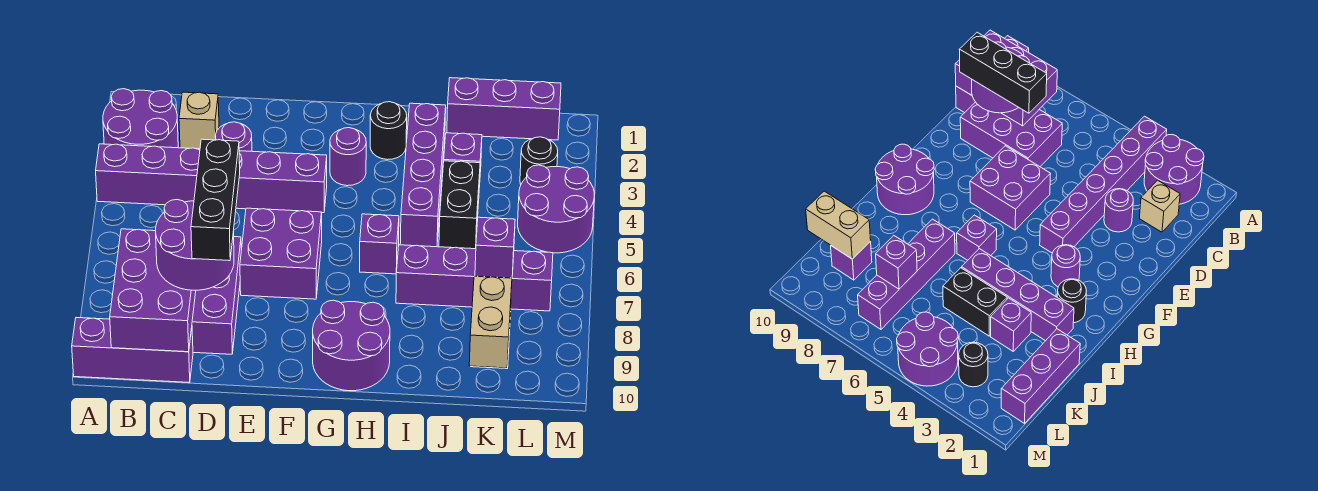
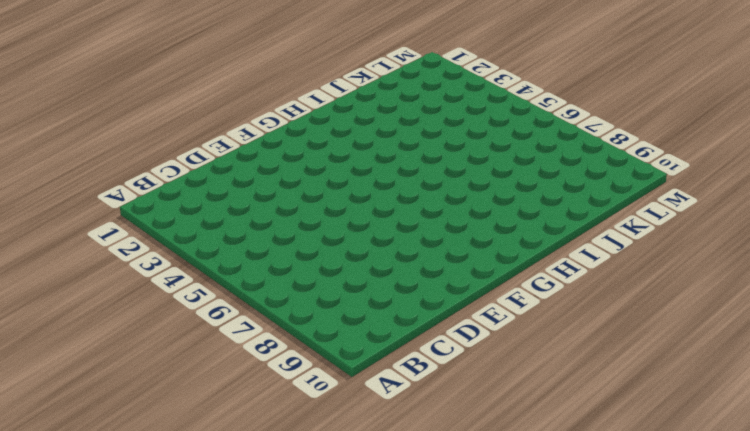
none -> purple 2x2 round brick [103,89,178,148]
none -> purple 1x6 brick [96,144,327,213]
none -> purple 1x3 brick [72,318,193,383]

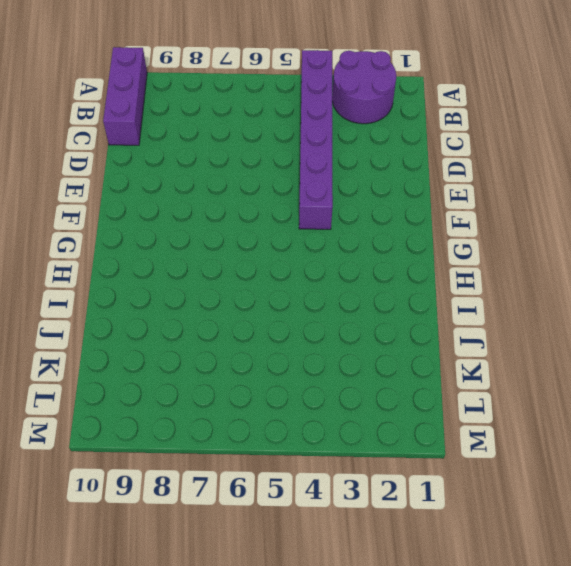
none -> tan 1x1 brick [179,92,219,149]
none -> purple 2x3 brick [192,237,241,354]
none -> purple 1x1 round brick [215,122,252,151]

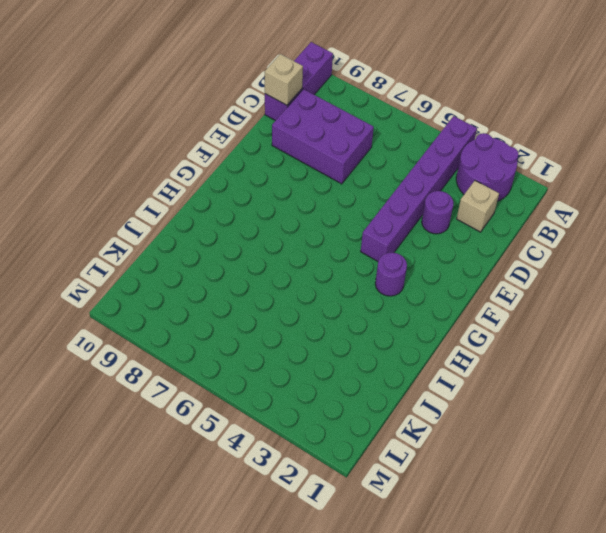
tan 1x1 brick [265,54,303,105] -> purple 2x3 brick [110,229,196,352]
none -> purple 2x2 brick [240,208,322,299]
none -> purple 2x2 round brick [313,300,390,391]
none -> black 1x1 round brick [370,102,407,160]

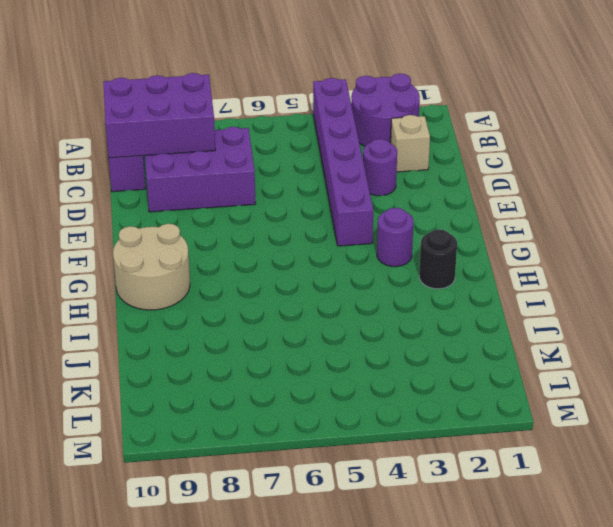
tan 2x2 round brick [113,224,190,310] -> purple 2x2 round brick [313,300,390,391]
none -> purple 2x2 brick [240,208,322,299]
none -> purple 1x1 brick [360,214,399,274]
none -> purple 1x4 brick [400,103,446,247]

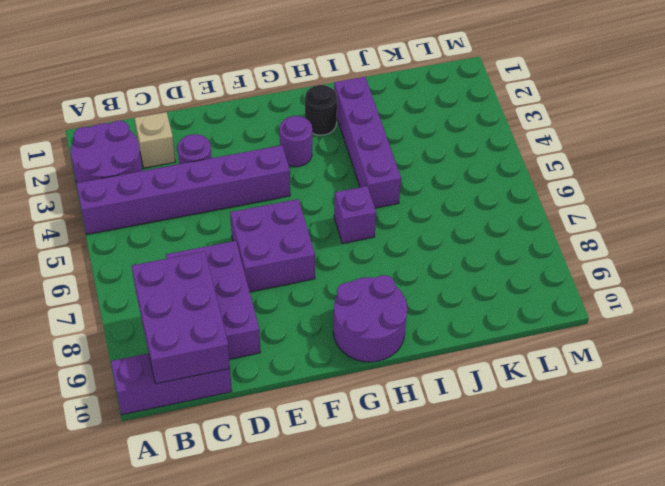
none -> purple 1x4 brick [396,245,553,311]
none -> purple 1x3 brick [447,78,561,140]
none -> purple 1x1 brick [444,133,482,187]

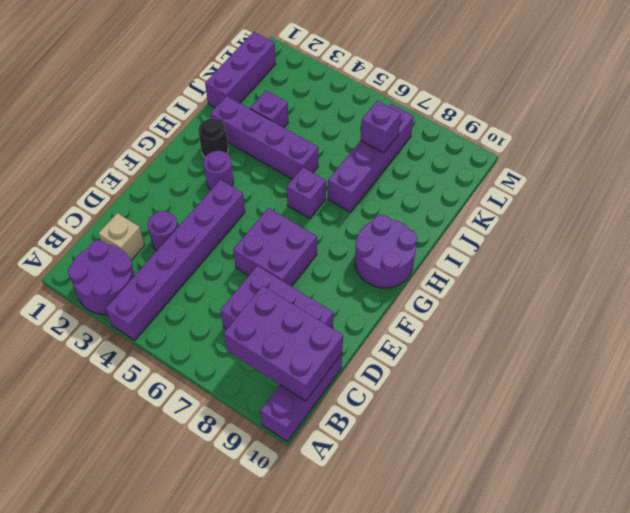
none -> black 1x2 brick [439,161,480,249]
none -> purple 1x1 brick [831,241,872,280]
none -> black 1x1 round brick [520,137,558,184]

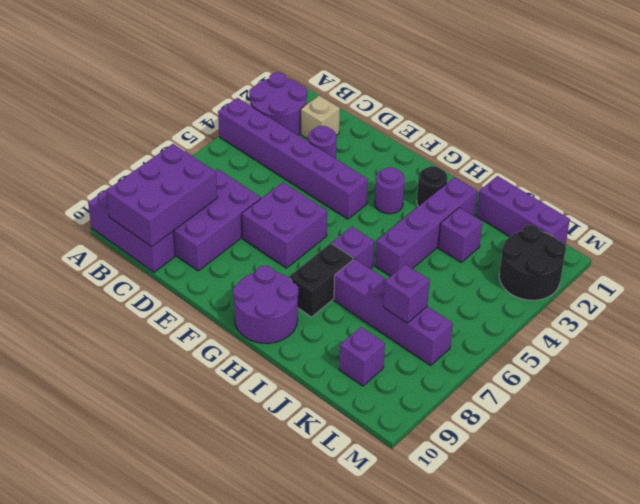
black 1x2 brick [289,243,354,317] -> black 1x2 brick moved to [439,161,480,249]
black 2x2 round brick [499,225,566,300] -> black 1x1 round brick [520,137,558,184]
none -> purple 2x2 round brick [518,165,594,253]
none -> tan 1x2 brick [469,276,512,368]
none -> purple 2x2 round brick [156,200,234,290]

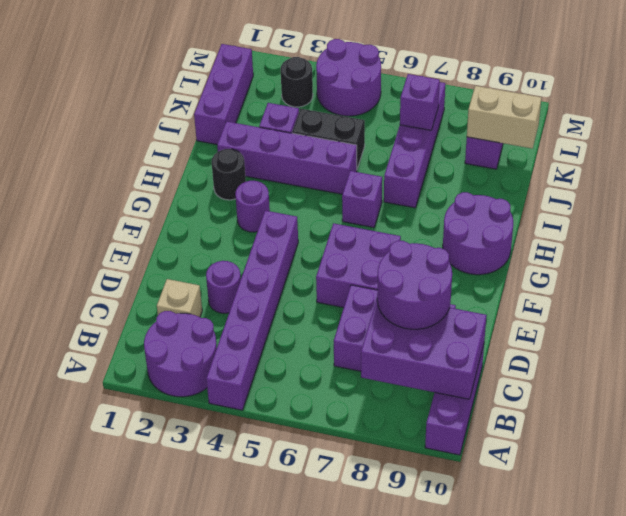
none -> black 1x3 brick [191,139,240,261]

